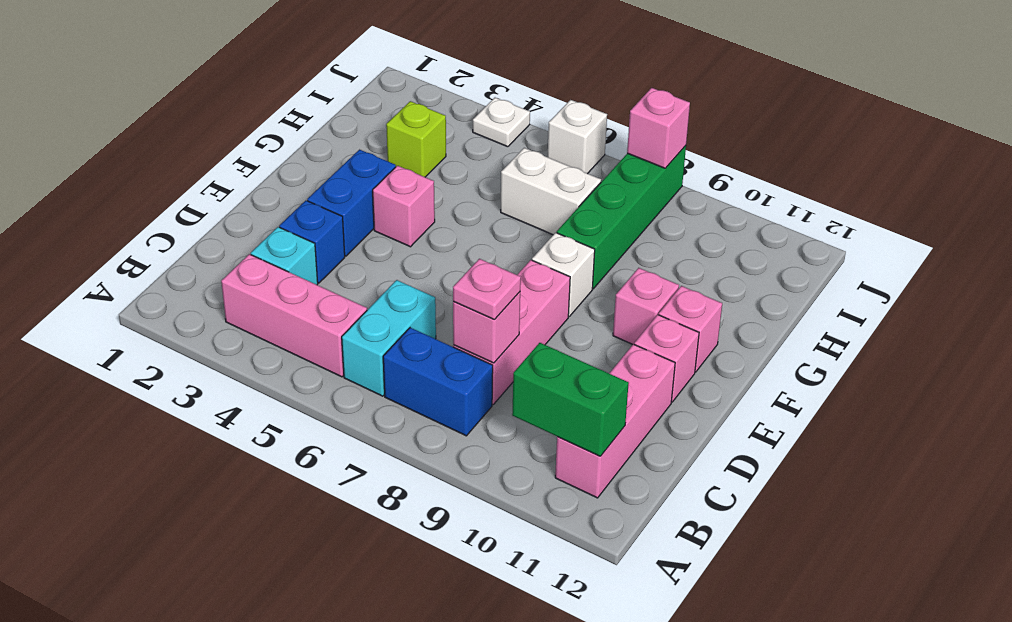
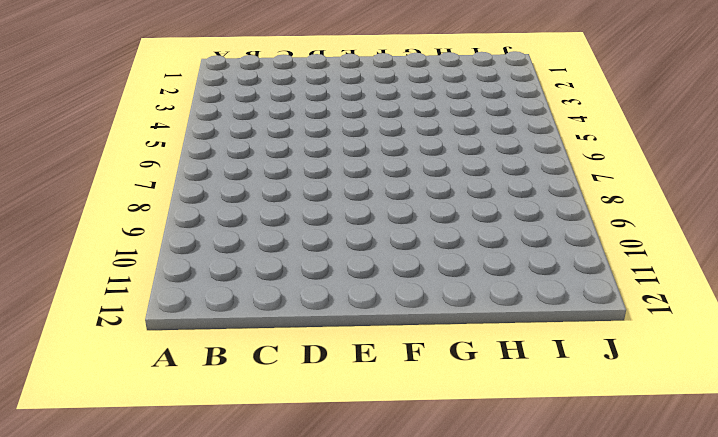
none -> pink 1x3 brick [221,254,367,377]
none -> cyan 1x2 brick [342,280,436,396]
none -> blue 1x2 brick [383,328,493,436]

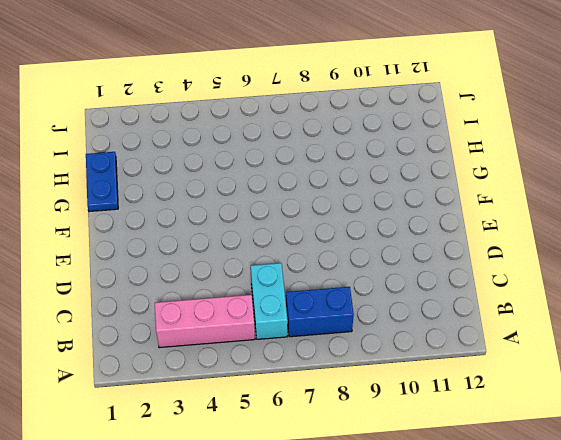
blue 1x2 plate [86,152,118,212] -> none
none -> pink 1x3 brick [555,344,675,498]
none -> cyan 1x1 brick [251,227,318,285]
none -> pink 1x3 brick [453,260,570,404]

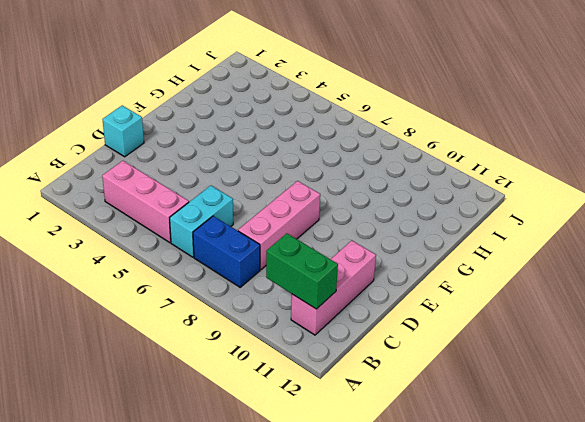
cyan 1x1 brick [102,106,144,157] -> cyan 1x1 brick moved to [251,227,318,285]
none -> blue 1x1 brick [279,201,345,283]
none -> blue 1x2 brick [307,150,396,256]
none -> pink 1x1 brick [634,315,699,402]

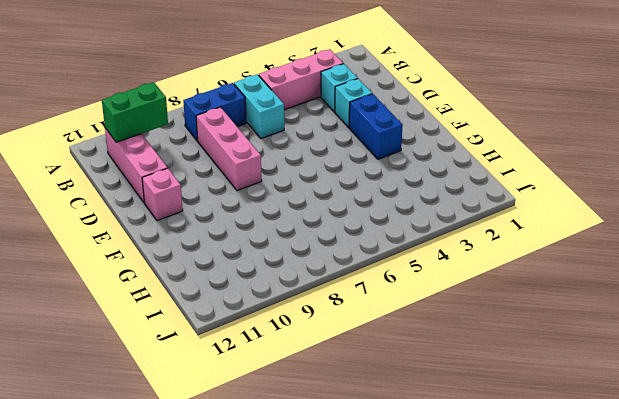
cyan 1x1 brick [335,79,372,127] -> blue 1x1 brick [279,201,345,283]
none -> pink 1x1 brick [373,166,435,247]
none -> white 1x1 brick [532,233,595,316]
none -> pink 1x1 brick [613,268,679,344]

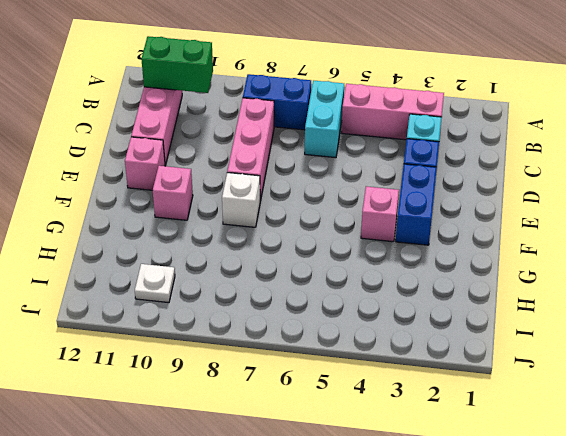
white 1x1 plate [135,264,175,303] -> white 1x1 plate moved to [473,98,530,147]
none -> pink 1x1 brick [659,286,722,372]
none -> green 1x4 brick [557,146,686,289]
none -> lime 1x1 brick [386,101,446,177]

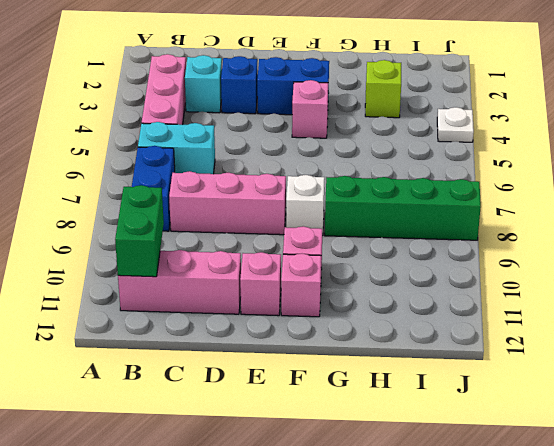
none -> white 1x2 brick [501,148,601,235]
none -> white 1x1 brick [548,100,607,174]
none -> pink 1x1 brick [453,292,520,363]

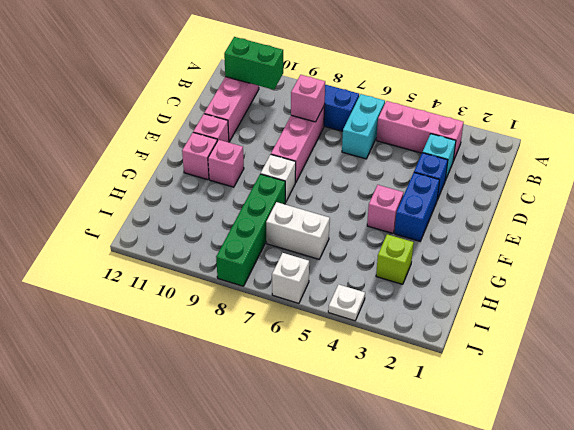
none -> pink 1x1 brick [627,88,690,168]
none -> pink 1x1 plate [453,259,521,320]

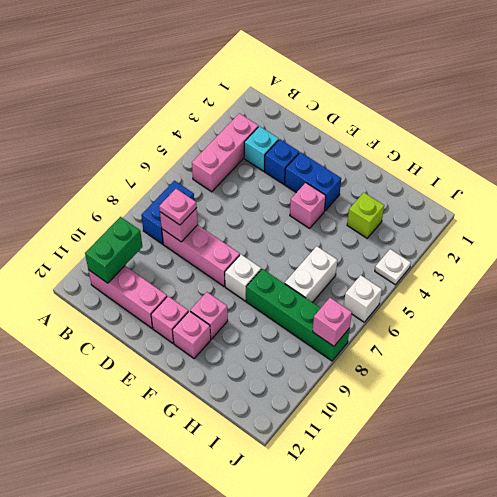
none -> cyan 1x2 brick [342,280,436,396]

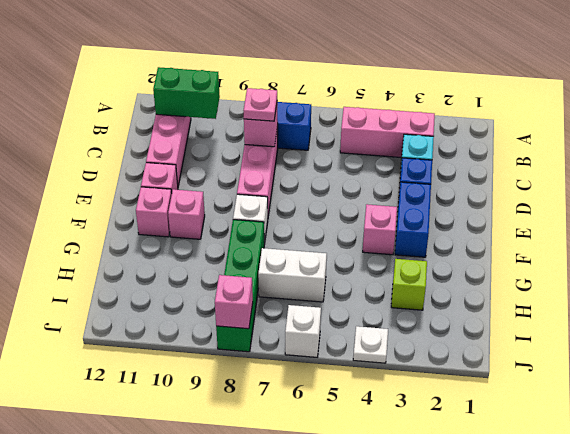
none -> cyan 1x2 brick [342,280,436,396]

